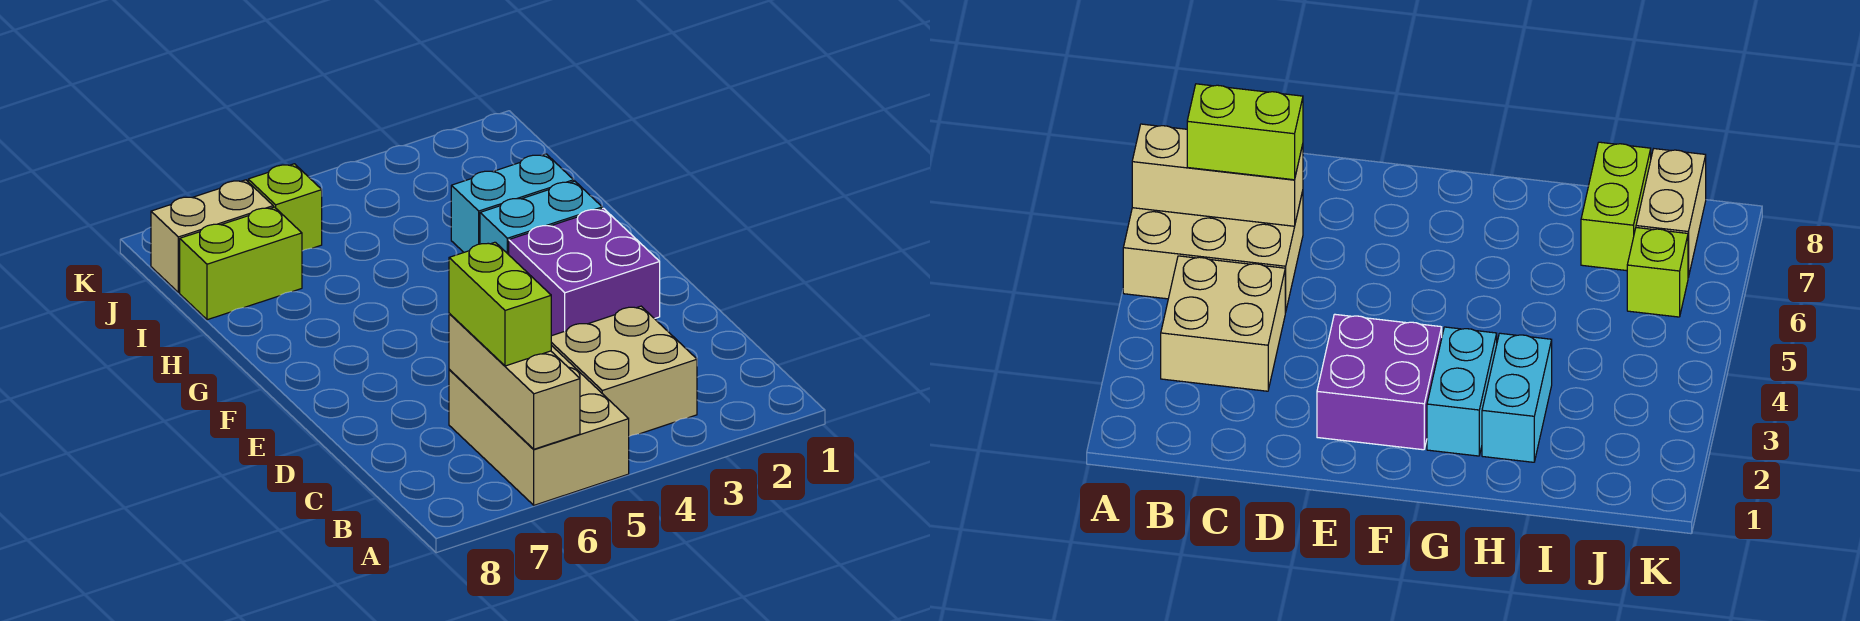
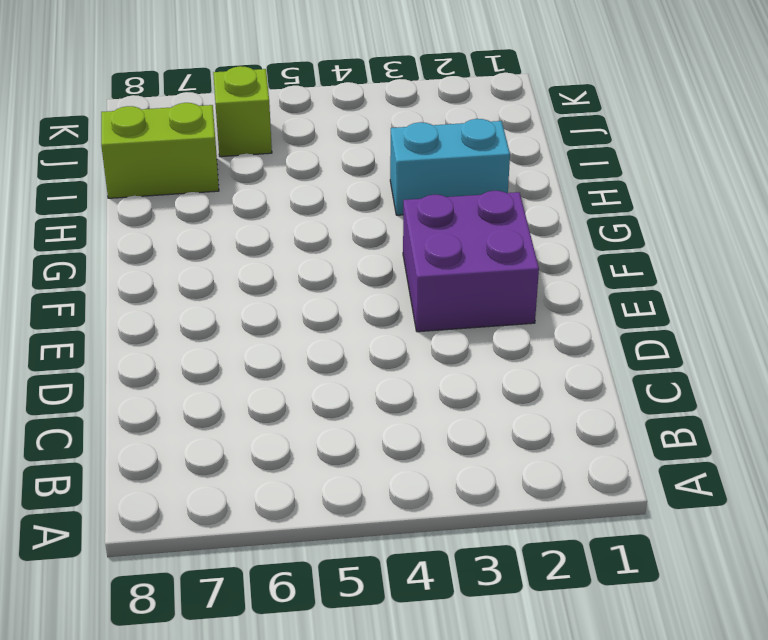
none -> tan 2x3 brick [449,345,629,505]
none -> tan 2x2 brick [551,306,697,436]

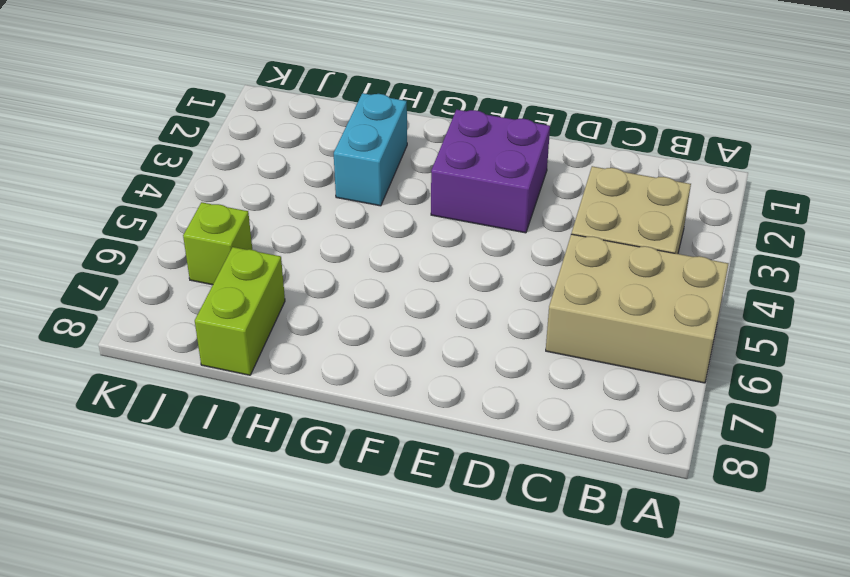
none -> cyan 1x2 brick [480,181,602,255]
none -> tan 1x2 brick [151,180,273,292]

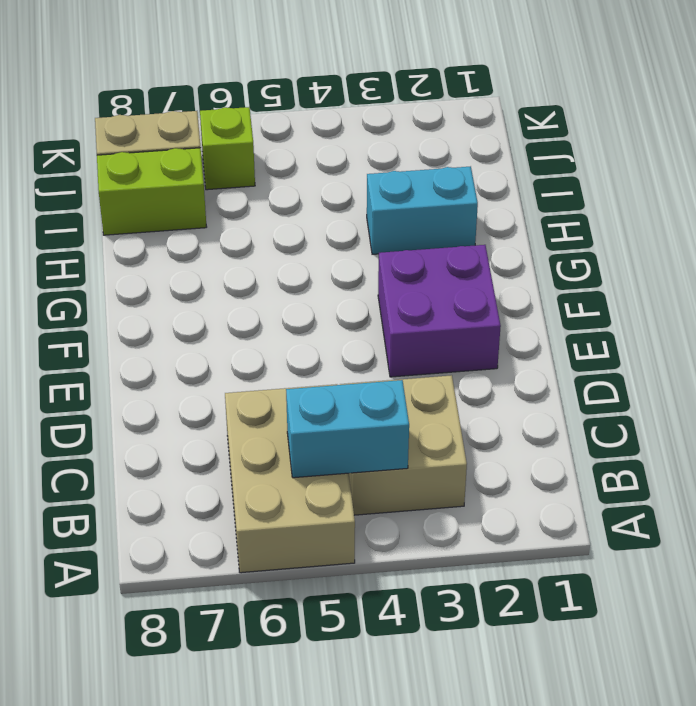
cyan 1x2 brick [286,380,409,478] -> cyan 1x2 brick moved to [480,181,602,255]
none -> tan 1x3 brick [449,313,580,449]
none -> lime 1x2 brick [449,242,551,366]

